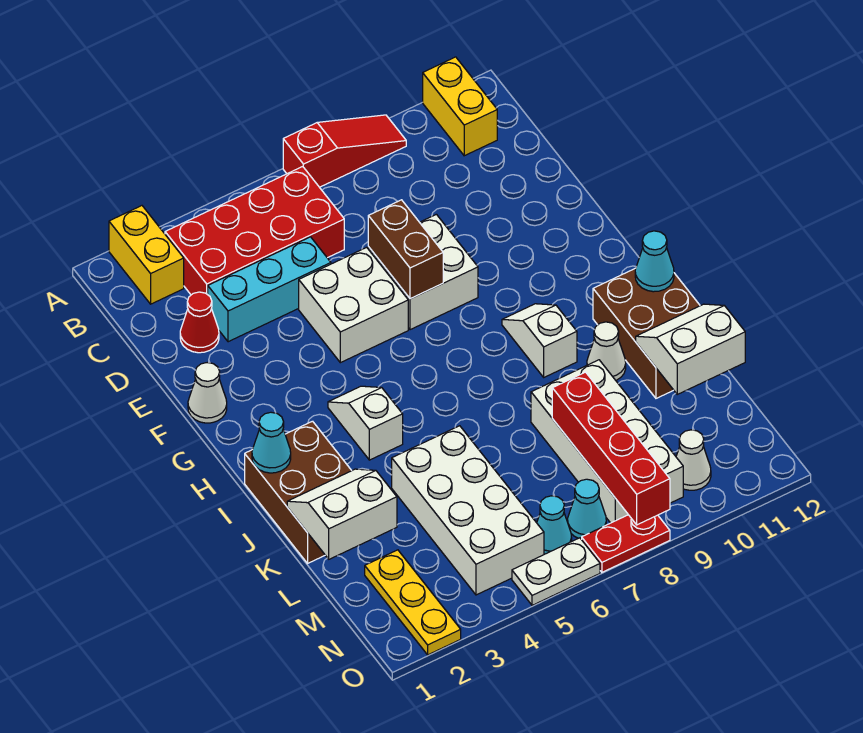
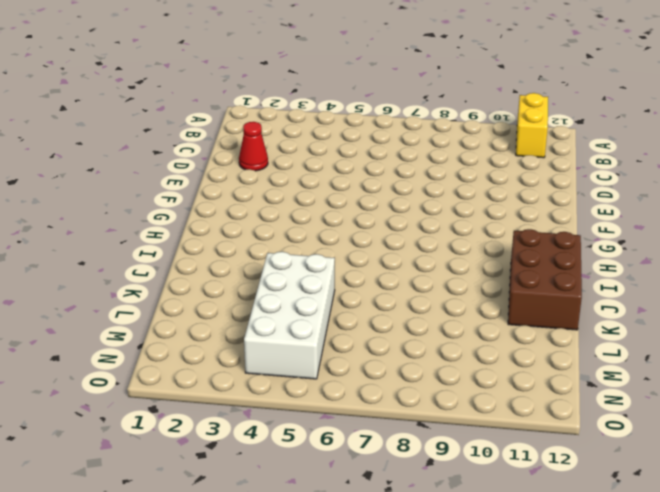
none -> yellow 1x2 brick [109,206,184,304]
none -> red 1x3 slope [283,115,406,187]
none -> red 2x4 brick [165,167,344,295]

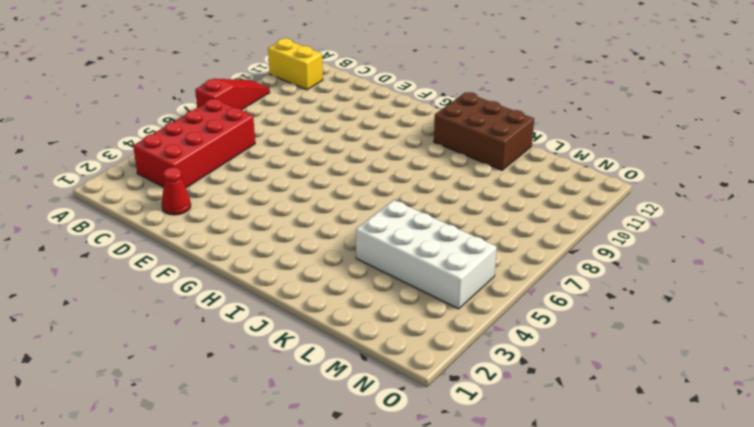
none -> yellow 1x2 brick [109,206,184,304]
none -> cyan 1x3 brick [208,237,331,342]
none -> white 2x2 brick [299,247,408,363]

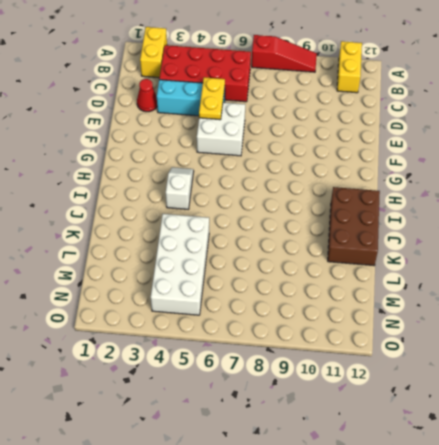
yellow 1x2 plate [199,77,225,120] -> none
none -> white 2x2 brick [368,214,478,330]
none -> white 1x1 cone [188,363,227,423]
none -> white 1x2 slope [502,304,577,377]

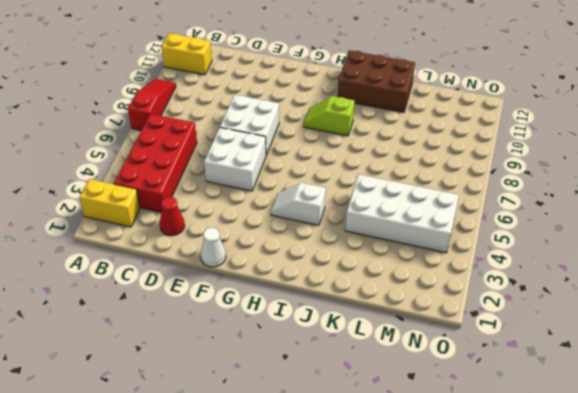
lime 1x2 slope [303,96,355,136] -> white 1x2 slope [502,304,577,377]
none -> cyan 1x3 brick [208,237,331,342]
none -> brown 2x3 brick [245,421,352,563]
none -> white 1x1 cone [587,322,626,380]

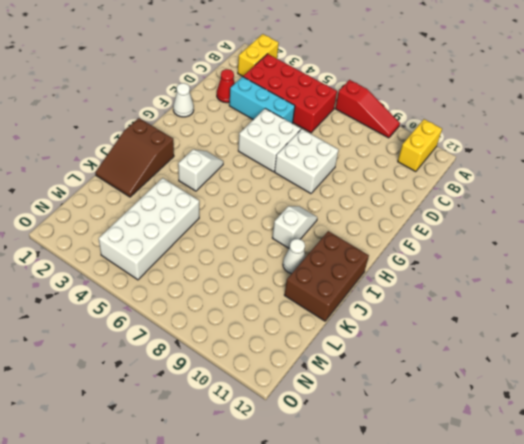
brown 2x3 slope [95,118,174,197] -> brown 2x3 brick [245,421,352,563]
none -> white 2x4 brick [531,360,683,523]
none -> yellow 1x3 plate [365,550,461,655]
none -> cyan 1x1 cone [537,496,572,554]

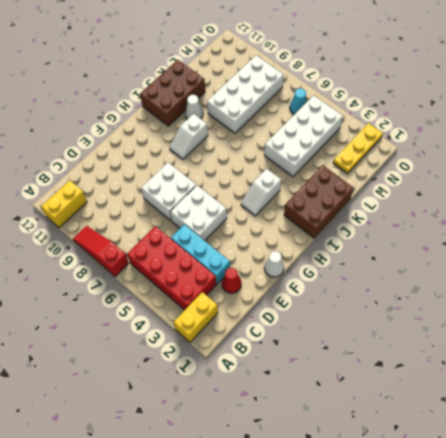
none -> cyan 1x1 cone [568,479,606,539]
none -> white 1x1 cone [676,430,711,490]
none -> white 1x2 plate [512,538,600,605]

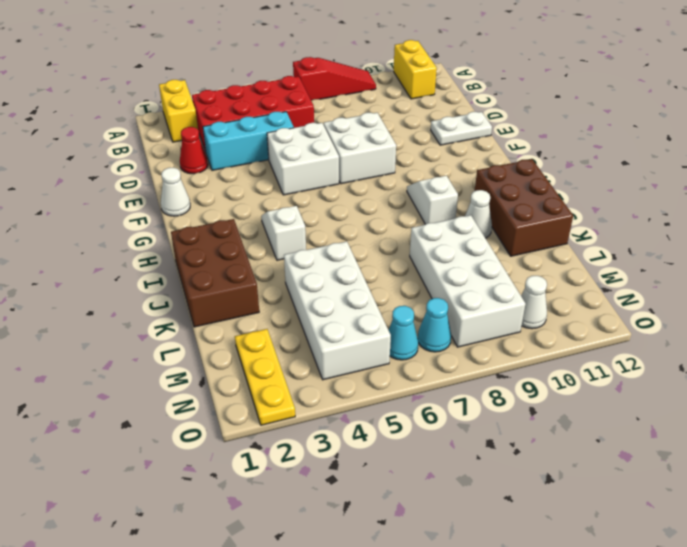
white 1x2 plate [431,112,492,145] -> white 1x2 plate moved to [512,538,600,605]
none -> red 1x2 plate [581,515,670,572]
none -> brown 1x2 brick [368,200,443,299]
none -> cyan 1x1 cone [252,412,291,473]

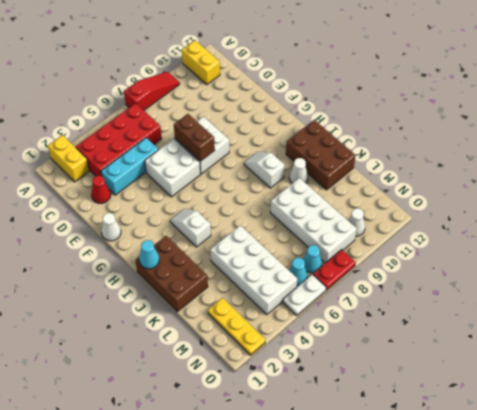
none -> cyan 1x1 cone [635,231,674,292]
none -> white 2x2 slope [287,469,397,559]
none -> white 2x2 slope [636,304,745,394]

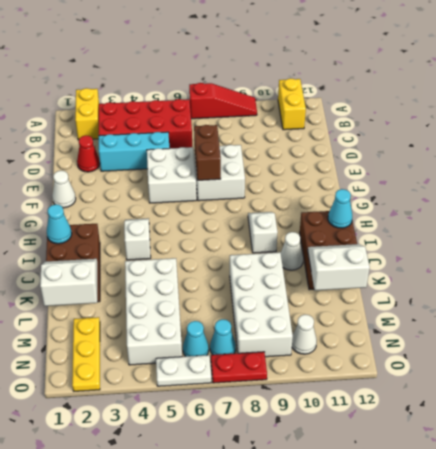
none -> red 1x4 brick [552,372,670,525]

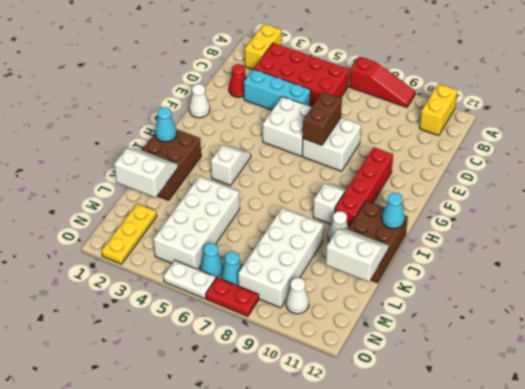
red 1x4 brick [335,147,393,228] -> red 1x4 brick moved to [552,372,670,525]

